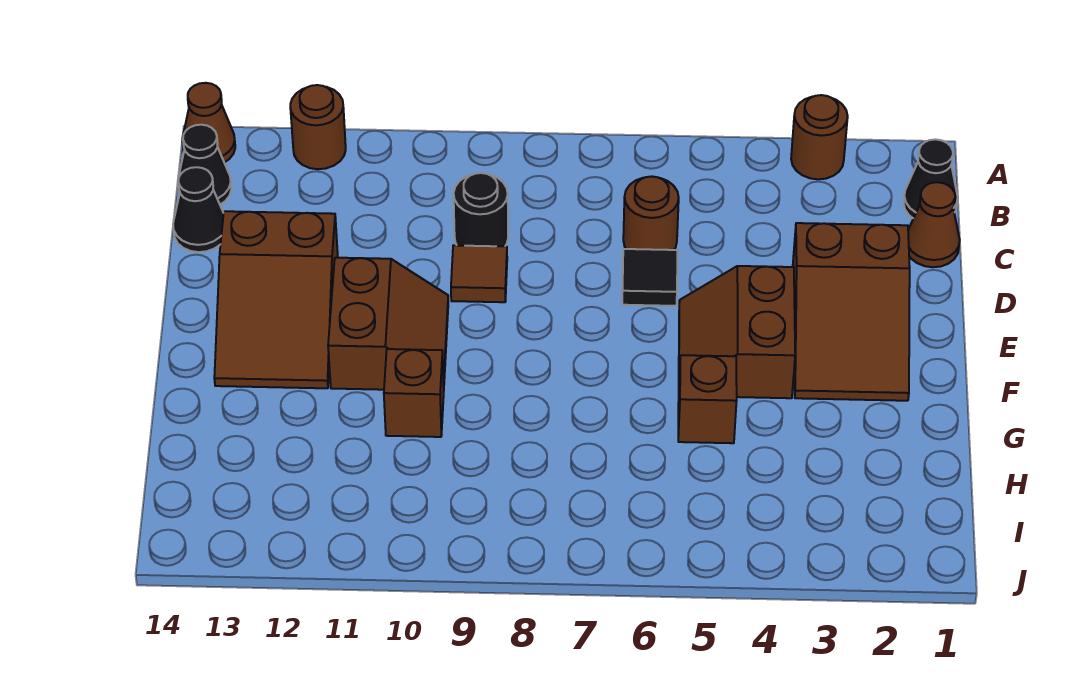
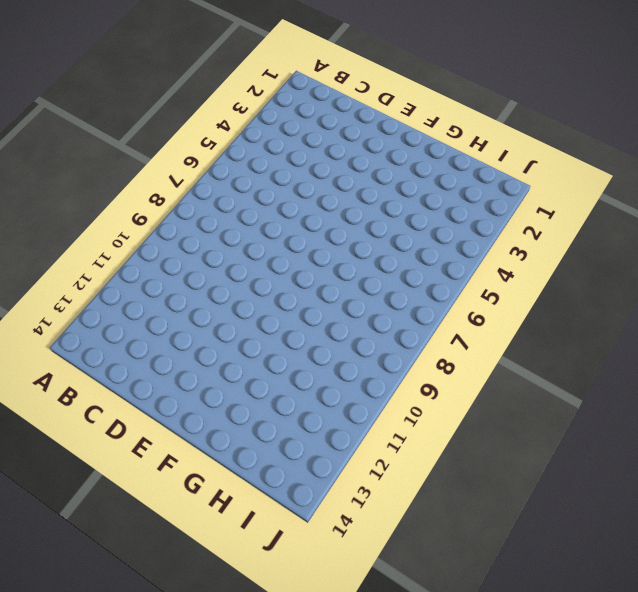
none -> brown 1x1 round brick [791,95,848,179]
none -> brown 1x1 round brick [290,85,346,169]
none -> brown 1x1 cone [182,83,235,163]

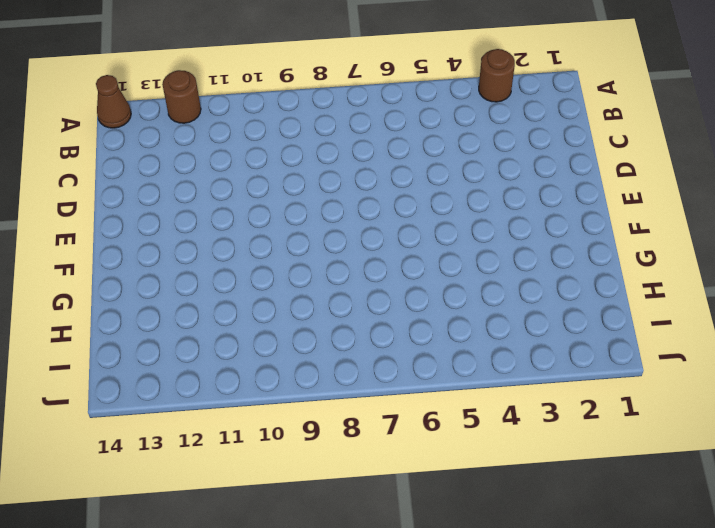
none -> black 1x1 cone [904,139,958,218]
none -> black 1x1 cone [178,125,231,205]
none -> brown 1x1 cone [908,182,960,267]

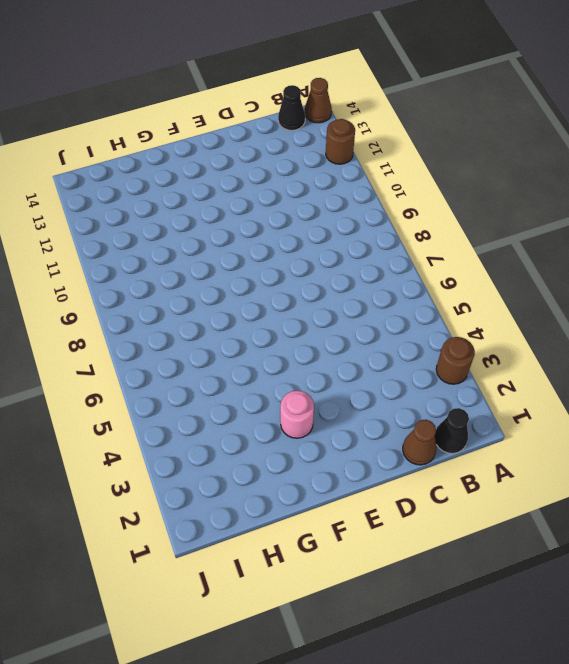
pink 1x1 round brick [280,391,314,438] -> brown 2x3 slope [793,223,910,401]
none -> brown 1x1 round brick [623,176,679,250]
none -> black 1x1 round brick [454,173,508,246]
none -> black 1x1 cone [173,167,224,252]

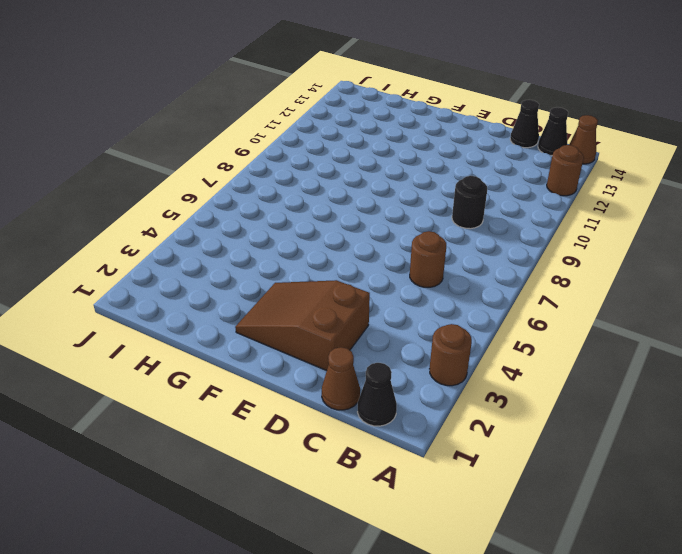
none -> black 1x1 tile [622,249,677,306]
none -> brown 1x1 tile [451,245,507,302]
none -> brown 2x3 slope [214,211,338,388]

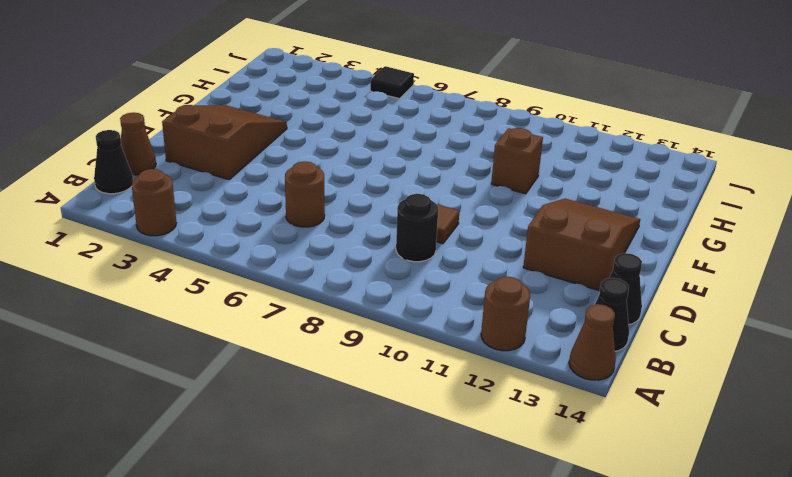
black 1x1 tile [370,66,414,99] -> black 1x1 tile moved to [622,249,677,306]
none -> brown 2x2 slope [679,266,795,398]
none -> brown 2x2 slope [328,258,448,390]
none -> brown 1x1 brick [678,355,737,443]

